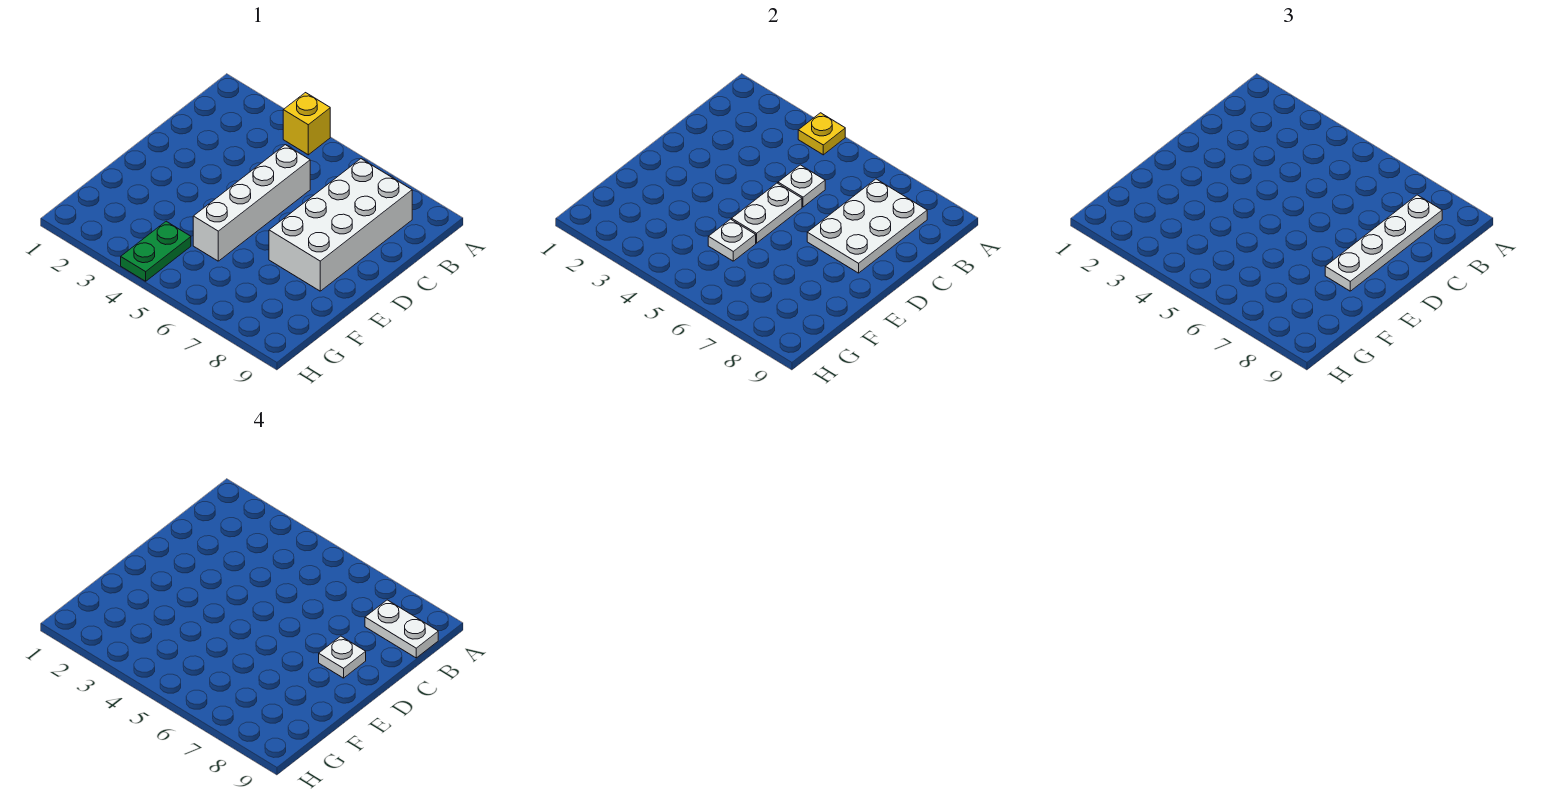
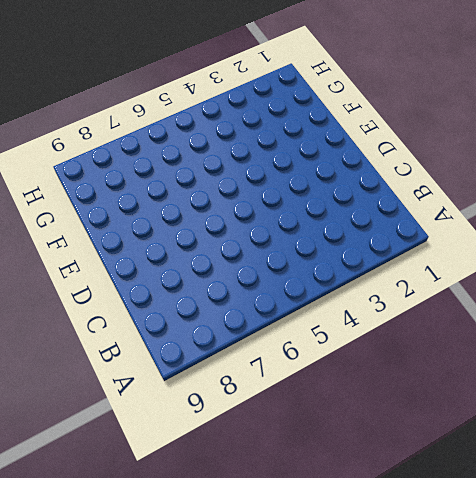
none -> yellow 1x1 brick [283,93,330,155]
none -> white 2x4 brick [269,159,412,291]
none -> white 1x4 brick [193,145,310,261]

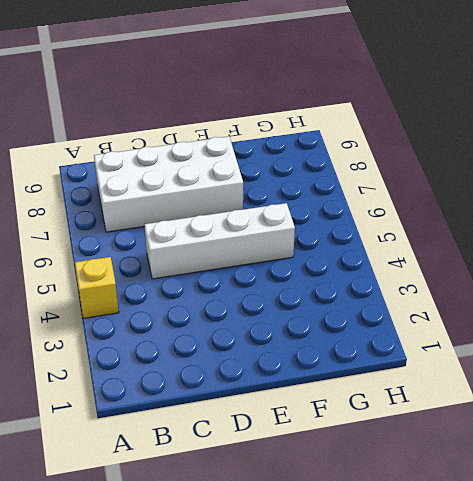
none -> green 1x2 plate [121,221,191,281]
none -> yellow 1x1 plate [798,113,845,155]
none -> white 2x3 plate [807,179,927,273]

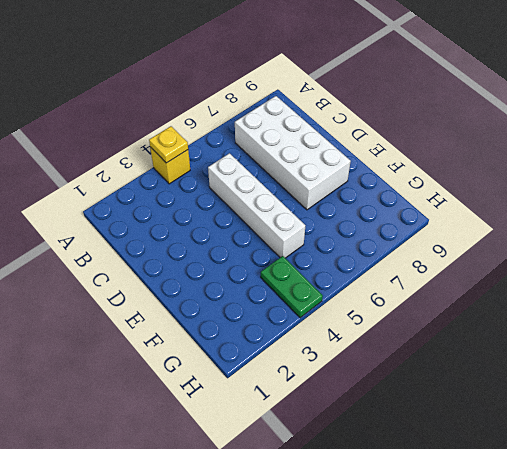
none -> white 2x3 plate [807,179,927,273]
none -> white 1x1 plate [778,165,825,207]
none -> white 1x2 plate [732,183,802,243]

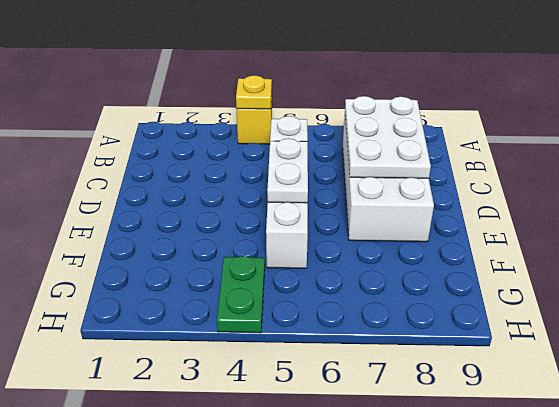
none -> white 1x1 plate [708,219,756,261]
none -> white 1x4 plate [1325,195,1442,291]
none -> white 1x2 plate [365,600,438,658]

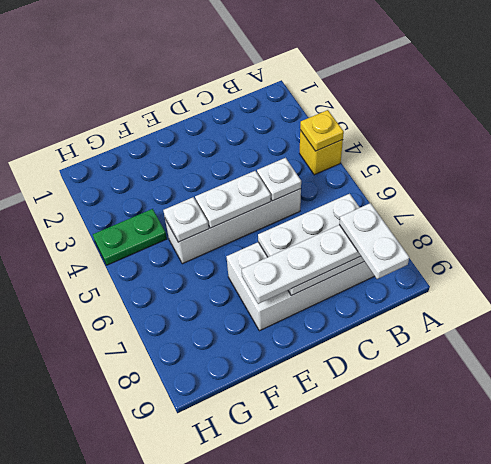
none -> white 1x1 plate [319,636,366,678]

